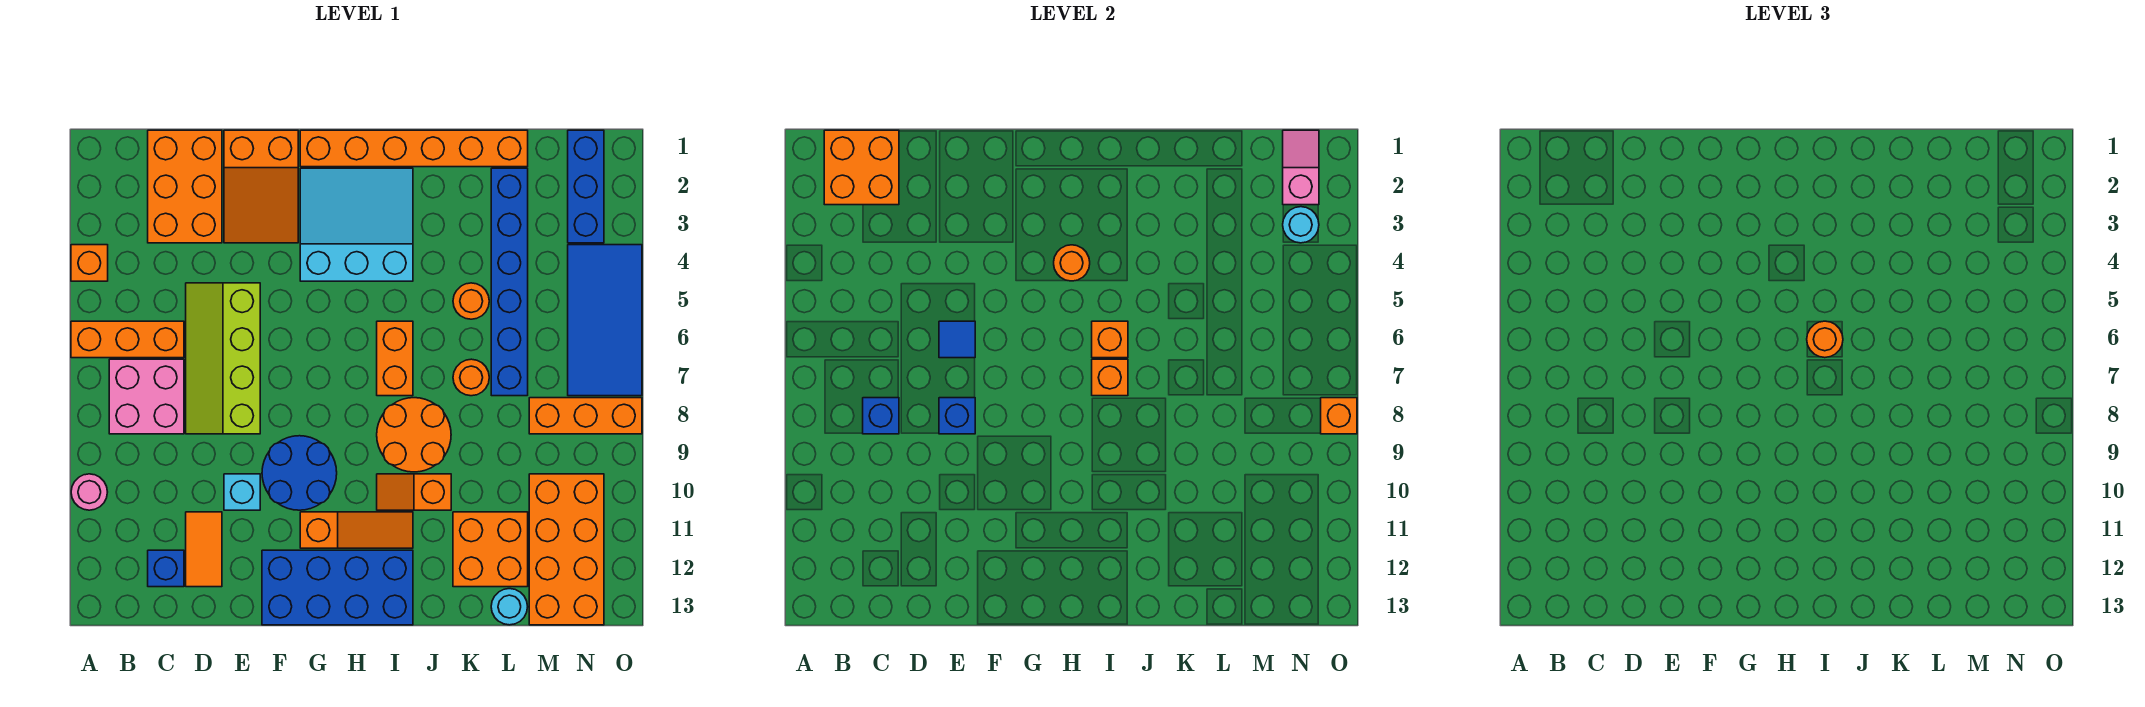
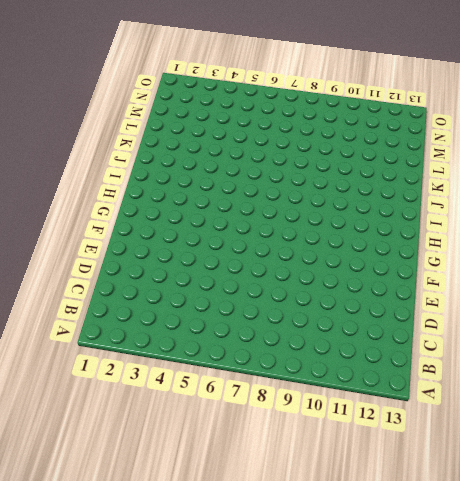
none -> orange 1x1 brick [71,245,108,281]
none -> orange 1x3 brick [71,321,184,358]
none -> pink 1x1 round brick [71,474,107,510]
none -> pink 2x2 brick [109,359,184,434]

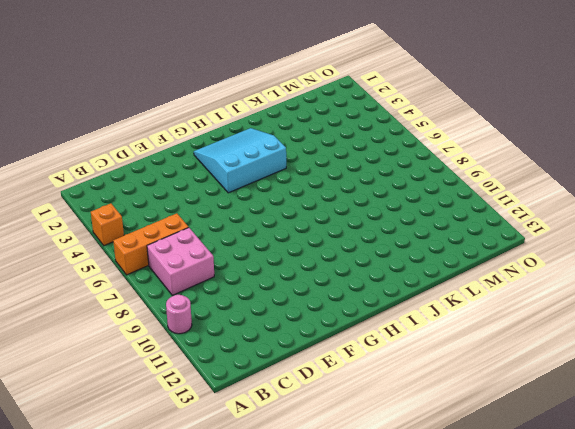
none -> orange 2x3 brick [148,130,222,243]
none -> blue 1x1 brick [148,550,184,587]
none -> lime 2x4 slope [186,283,260,434]
none -> orange 1x2 tile [186,512,222,587]

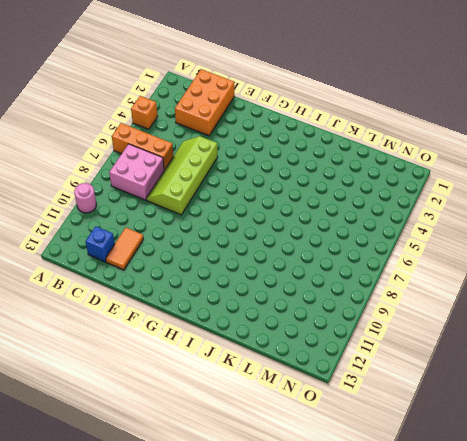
none -> orange 2x3 slope [224,130,298,243]
none -> cyan 1x1 brick [224,474,260,510]
none -> blue 2x2 round brick [262,436,337,510]
none -> blue 2x4 brick [262,550,413,625]

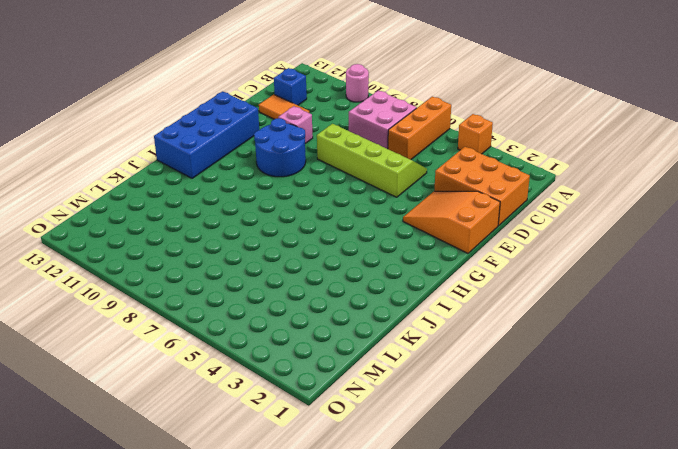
pink 1x1 brick [278,106,313,144] -> cyan 1x1 brick [224,474,260,510]
none -> orange 1x6 brick [300,130,528,167]
none -> cyan 3x3 slope [300,168,413,281]
none -> orange 1x3 slope [300,512,413,548]
none -> orange 1x2 brick [377,321,413,396]

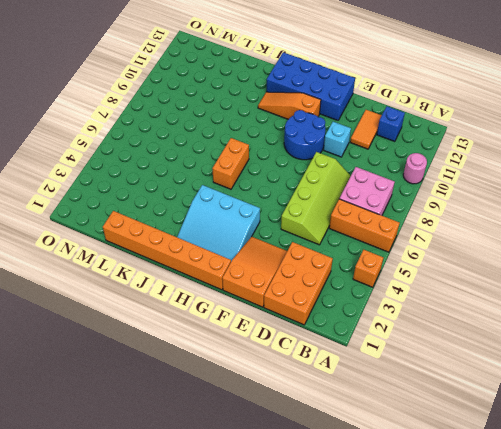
none -> orange 2x2 round brick [377,398,451,472]
none -> orange 1x2 slope [377,474,451,510]
none -> orange 1x1 round brick [453,283,489,319]
none -> orange 1x1 round brick [453,359,489,396]

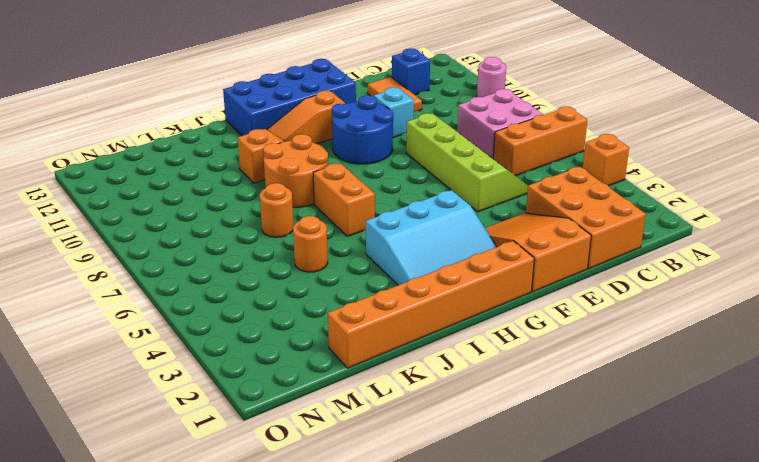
none -> orange 2x2 brick [453,512,528,587]
none -> blue 1x6 brick [491,168,528,396]
none -> cyan 1x1 round brick [491,589,528,625]
none -> orange 1x3 brick [529,398,642,434]

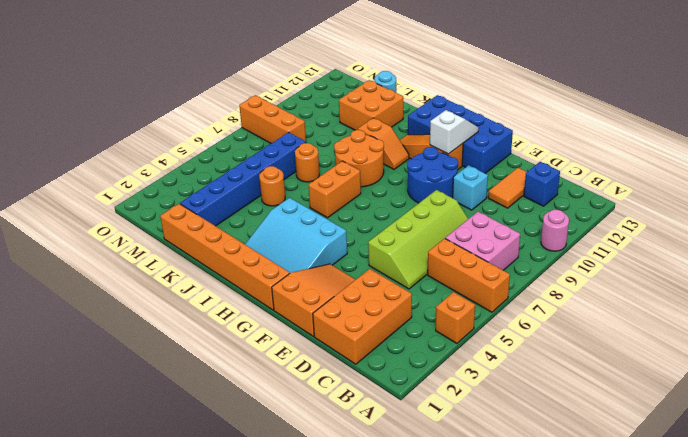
white 1x2 slope [430,110,479,154] -> none
none -> orange 2x4 brick [529,474,604,625]
none -> blue 1x3 brick [568,130,604,243]
none -> blue 2x4 tile [568,245,642,396]
none -> orange 2x2 brick [824,130,899,205]

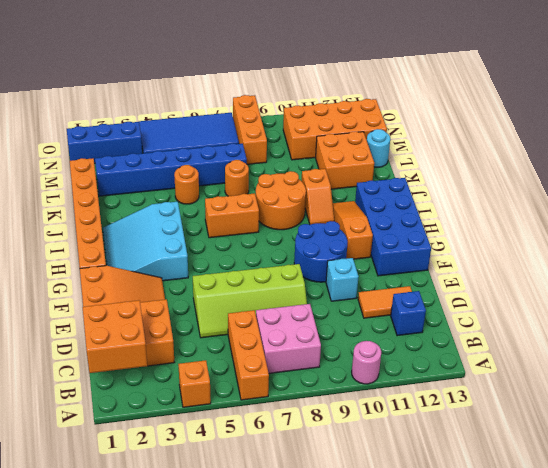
none -> blue 1x1 brick [863,398,899,434]
none -> blue 1x1 tile [939,321,975,358]
none -> blue 1x1 brick [939,398,975,434]
none -> orange 1x1 round brick [1054,245,1090,281]

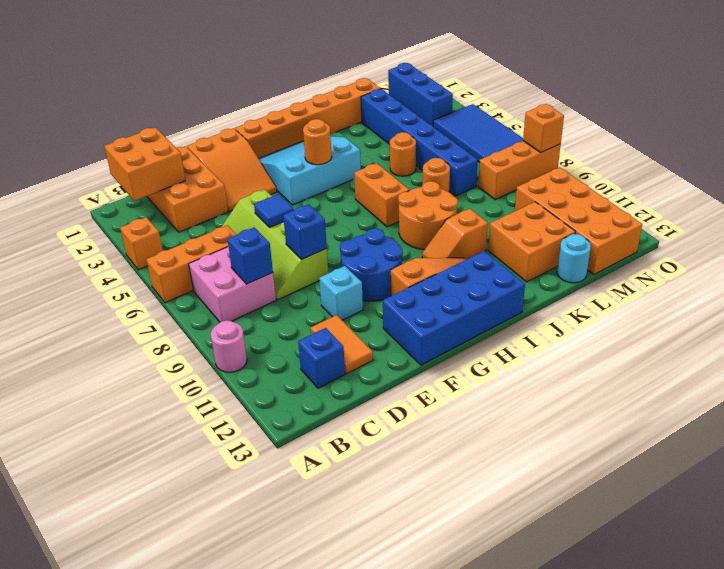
none -> orange 1x1 brick [1092,321,1128,358]
none -> orange 1x1 brick [1092,359,1128,396]
none -> pink 1x2 slope [1283,130,1319,205]
none -> cyan 1x1 round brick [1283,207,1319,243]

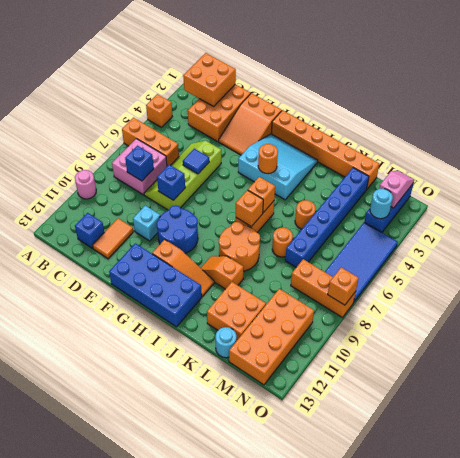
none -> orange 1x1 round brick [1807,321,1843,358]

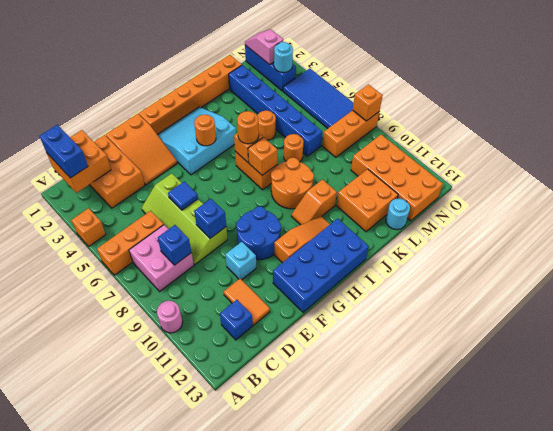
blue 1x2 brick [40,125,88,178] -> none

